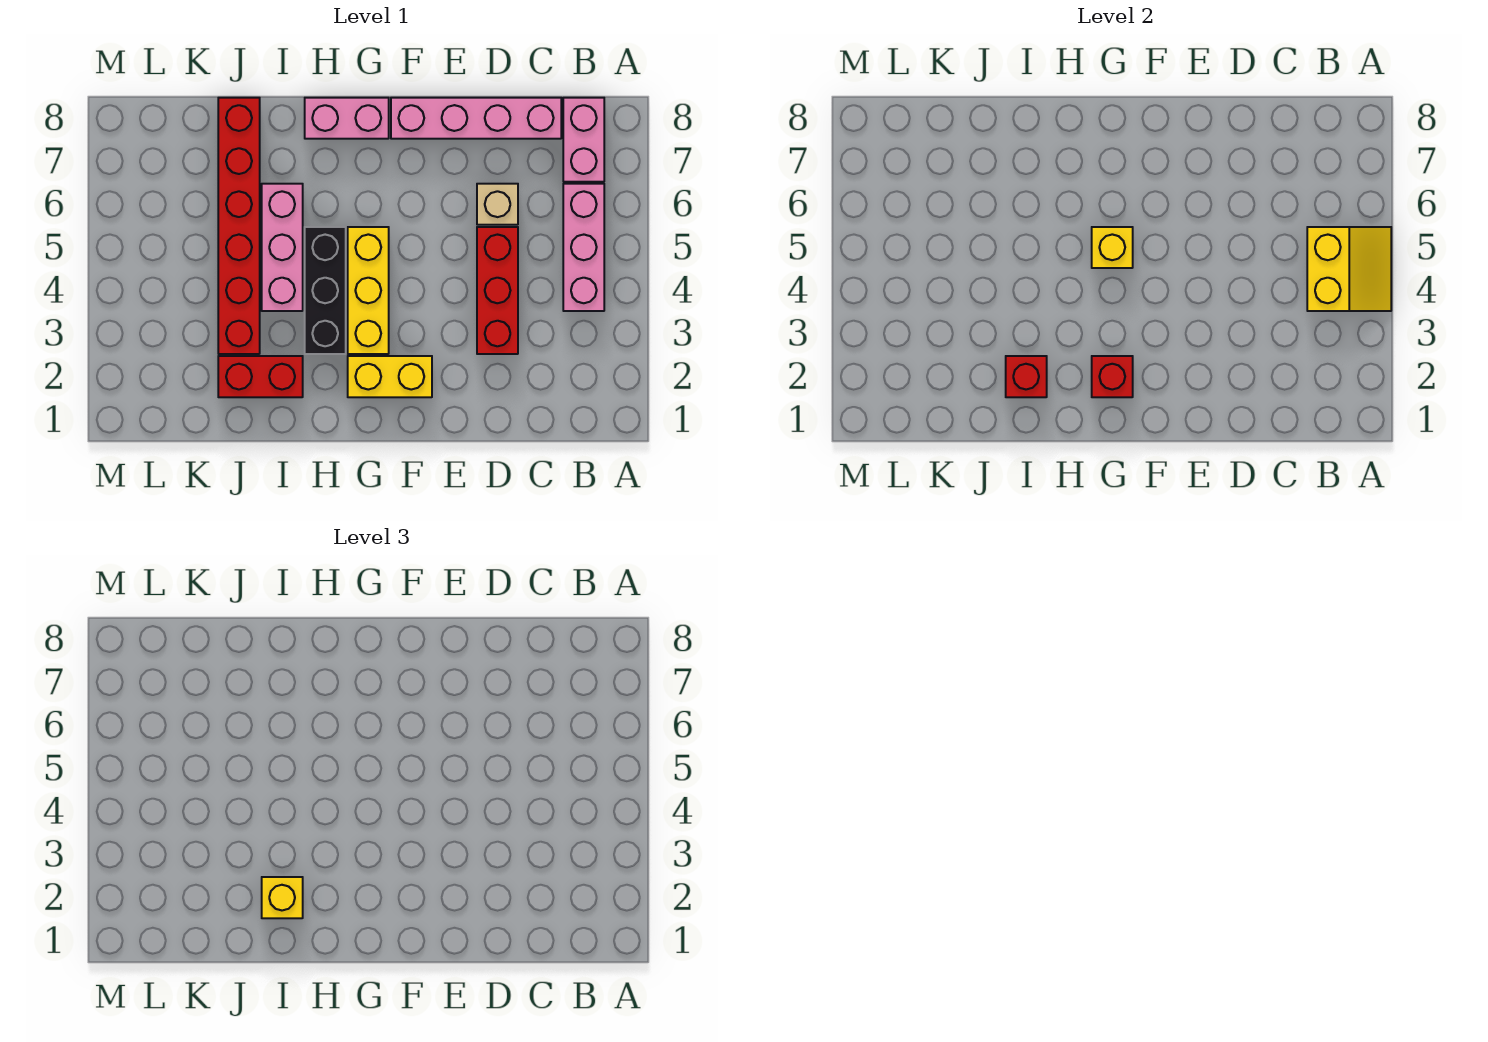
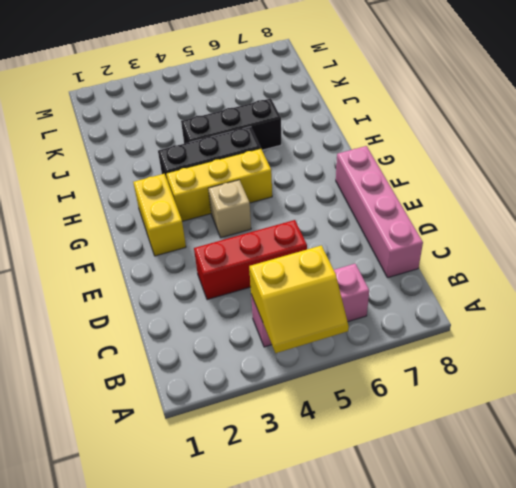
tan 1x1 brick [208,180,251,238] -> tan 1x1 brick moved to [477,184,518,225]
black 1x3 brick [181,98,282,150] -> pink 1x3 brick [262,184,303,311]
none -> pink 1x2 brick [563,98,604,182]
none -> pink 1x2 brick [305,98,389,139]
none -> red 1x2 brick [218,356,303,397]

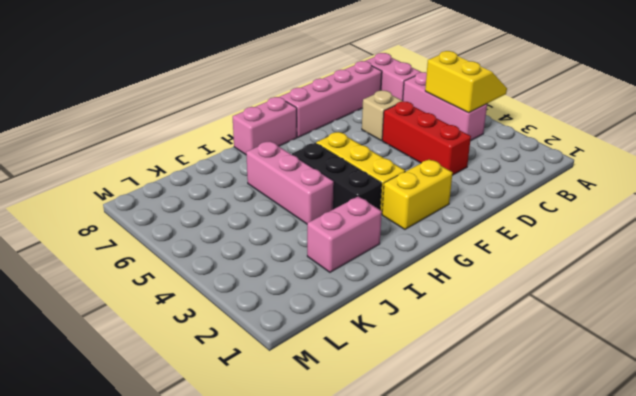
pink 1x2 brick [307,196,382,272] -> red 1x2 brick [218,356,303,397]
none -> red 1x6 brick [218,98,260,354]
none -> red 1x1 brick [1092,356,1133,397]
none -> yellow 1x1 brick [1092,227,1133,268]

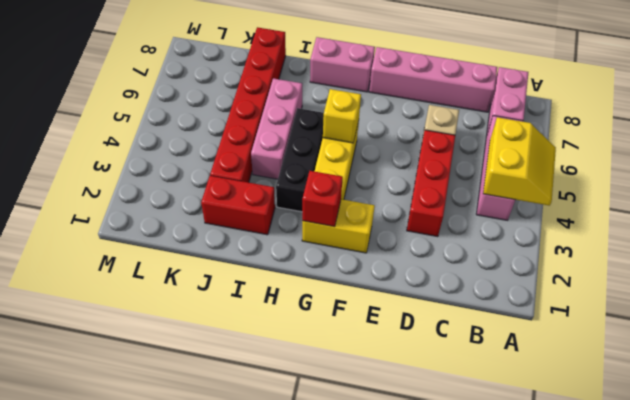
none -> red 1x1 brick [1006,356,1047,397]
none -> yellow 1x1 brick [262,877,303,918]

